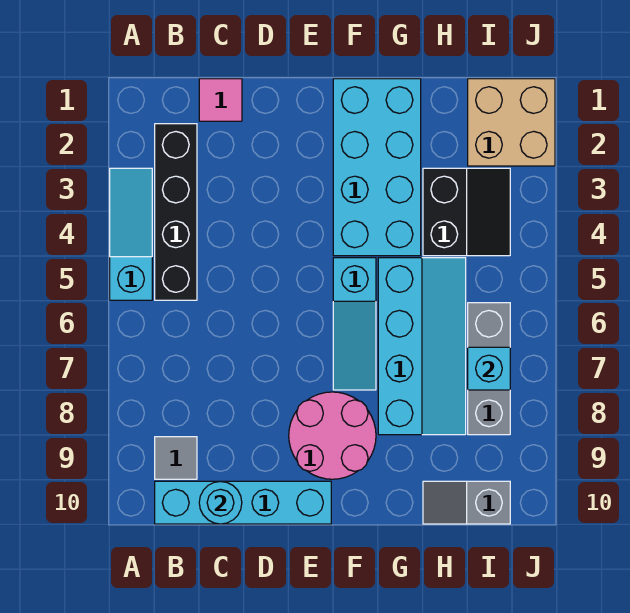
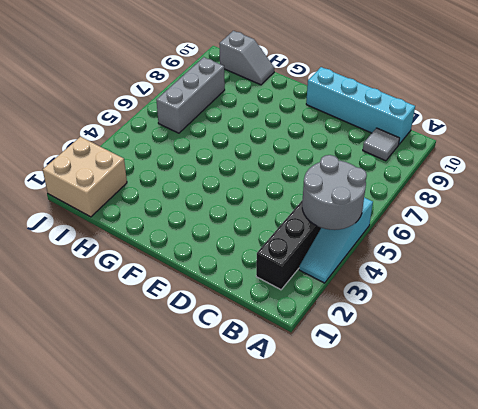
grey 2x2 round brick [302,155,367,230] -> none
none -> pink 1x1 tile [199,79,242,121]
none -> pink 2x2 round brick [289,392,376,479]
none -> cyan 2x4 brick [333,79,421,256]

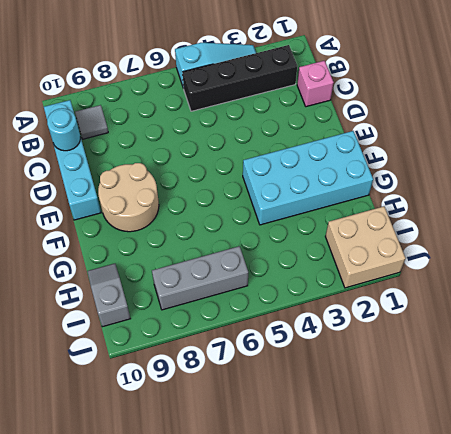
pink 1x1 brick [297,61,334,107] -> pink 1x1 tile [199,79,242,121]
tan 2x2 round brick [98,163,159,232] -> pink 2x2 round brick [289,392,376,479]
none -> cyan 1x3 slope [333,258,376,390]
none -> cyan 2x4 slope [378,258,466,435]
none -> black 2x2 slope [423,168,510,256]

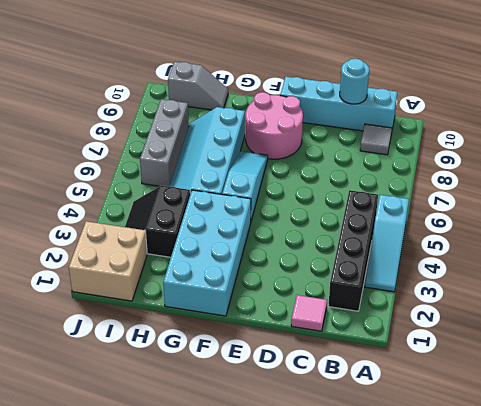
none -> cyan 1x1 brick [468,347,510,390]

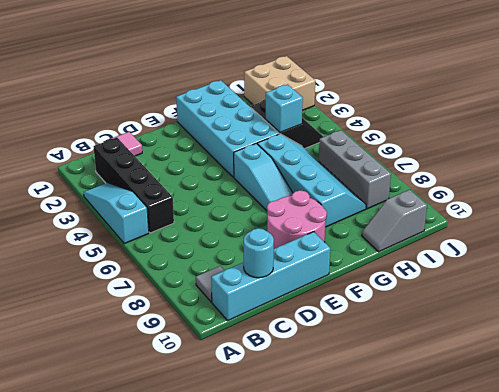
cyan 1x1 brick [265,84,303,133] -> cyan 1x1 brick moved to [468,347,510,390]

